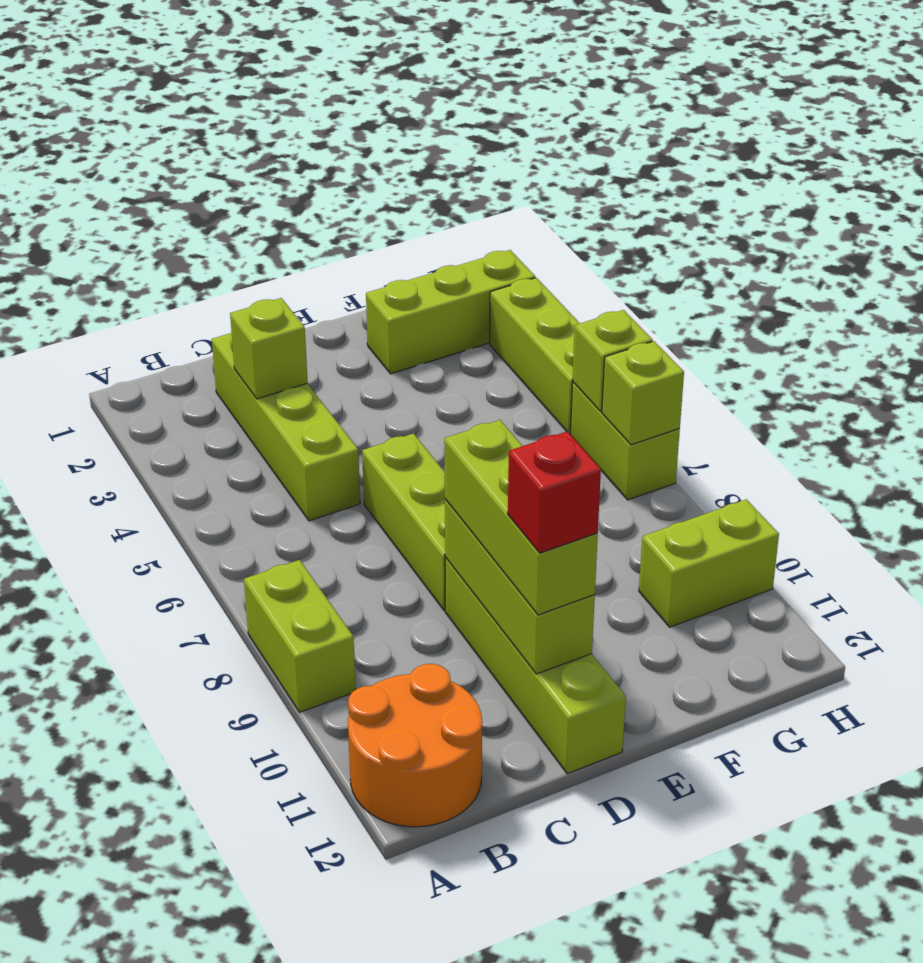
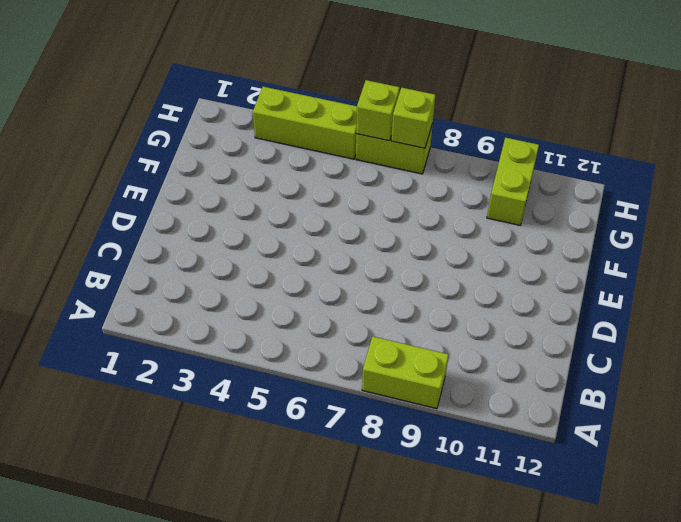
none -> orange 2x2 round brick [348,664,482,827]
none -> lime 1x4 brick [212,332,360,521]
none -> lime 1x3 brick [362,433,445,611]

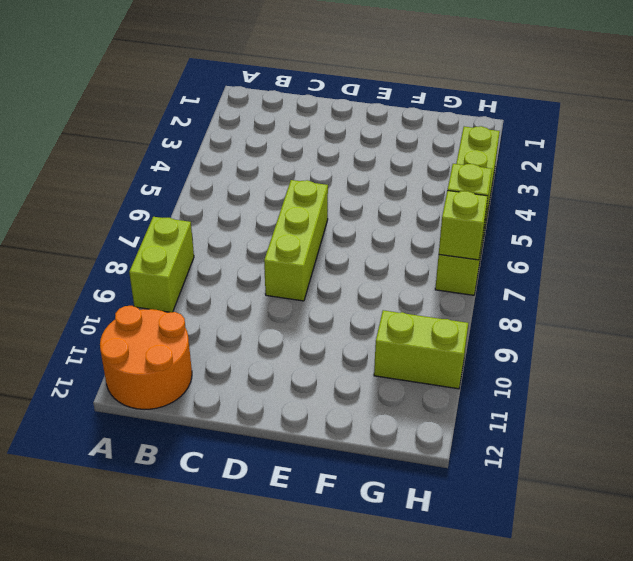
none -> lime 1x4 brick [212,332,360,521]
none -> lime 1x4 brick [445,557,626,774]
none -> lime 1x3 brick [366,250,535,374]

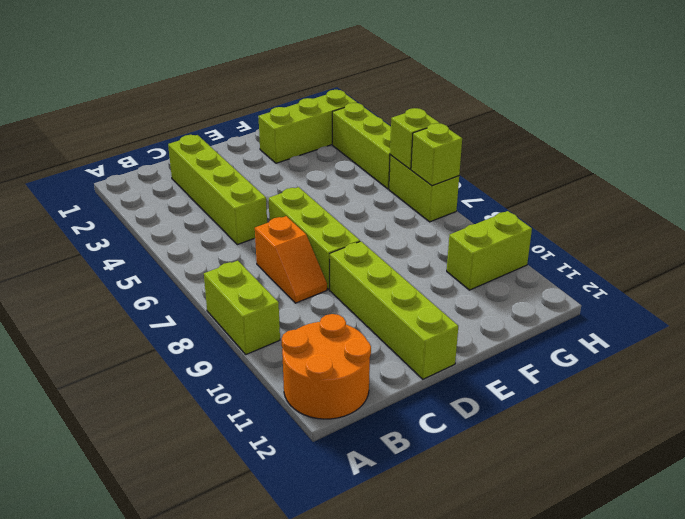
orange 1x2 slope [255,216,327,303] -> none
none -> lime 1x1 brick [230,298,308,399]
none -> lime 1x3 brick [445,499,595,674]
none -> lime 1x3 brick [444,420,598,615]

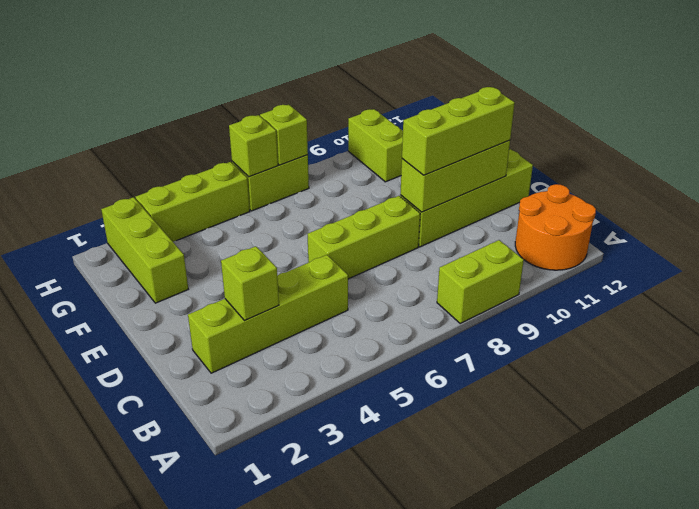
none -> red 1x1 brick [508,431,601,553]

